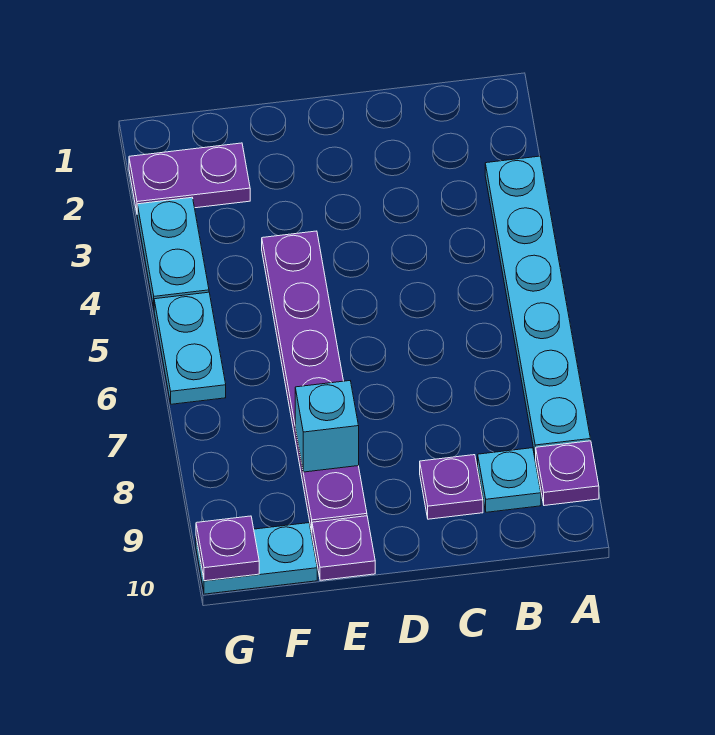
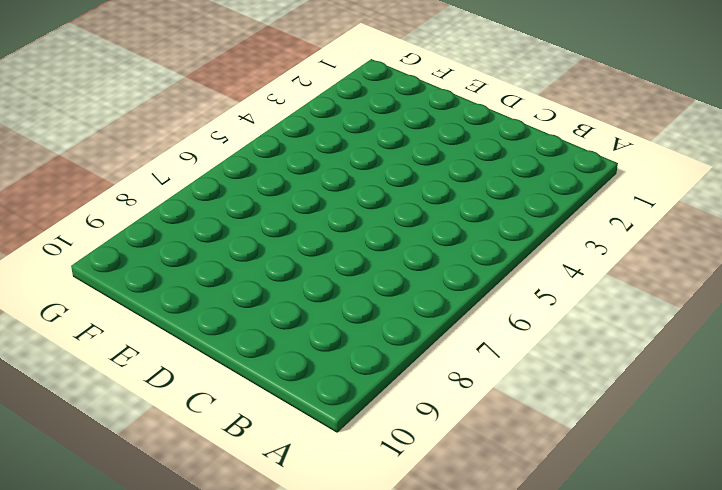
none -> cyan 1x6 plate [485,156,590,458]
none -> purple 1x1 plate [536,441,599,506]
none -> cyan 1x1 plate [478,448,541,512]

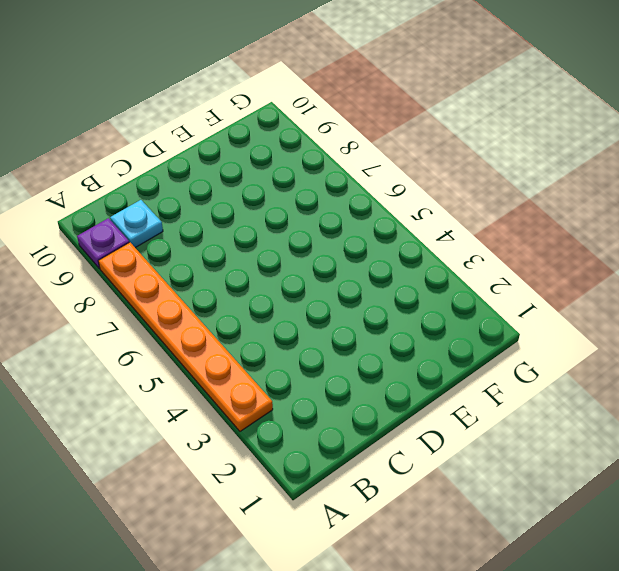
orange 1x6 plate [98,242,273,431] -> cyan 1x6 plate [485,156,590,458]
none -> purple 1x1 plate [420,455,483,519]
none -> purple 1x6 plate [262,231,367,532]
none -> purple 1x1 plate [312,516,375,580]

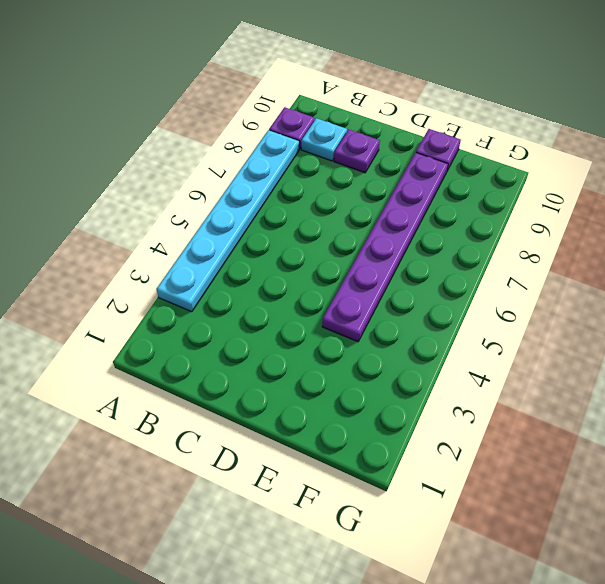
none -> purple 1x2 plate [129,143,250,212]
none -> cyan 1x2 plate [196,523,317,594]
none -> cyan 1x2 plate [137,197,209,308]

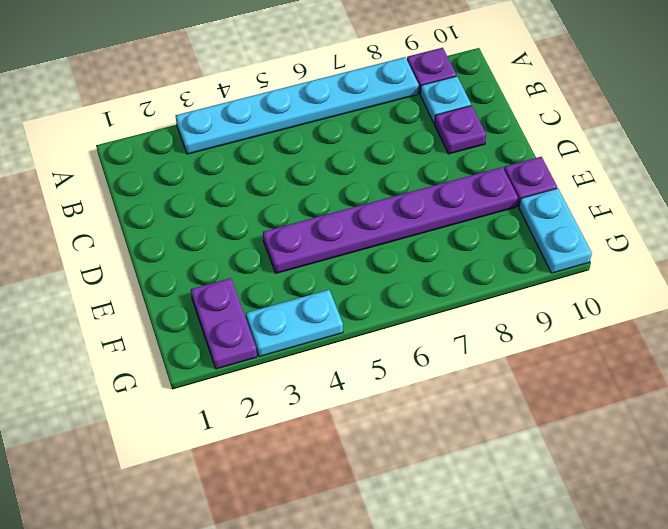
none -> cyan 1x2 plate [154,292,226,404]
none -> cyan 1x1 brick [295,381,359,472]
none -> purple 1x1 plate [196,516,259,581]

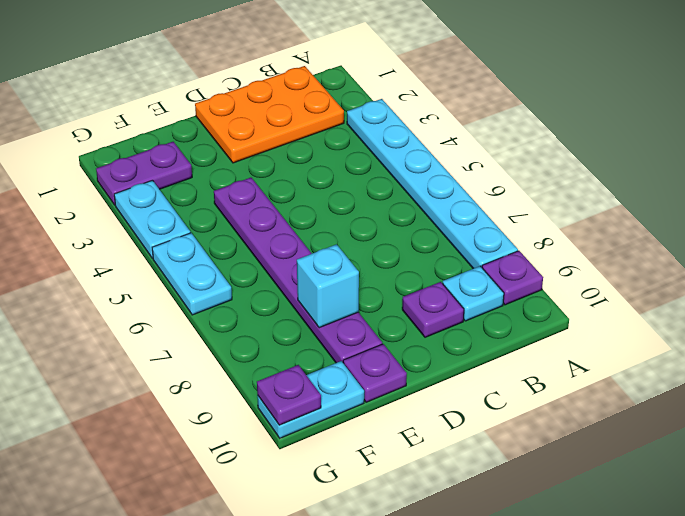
orange 2x3 plate [195,66,344,163] -> none

